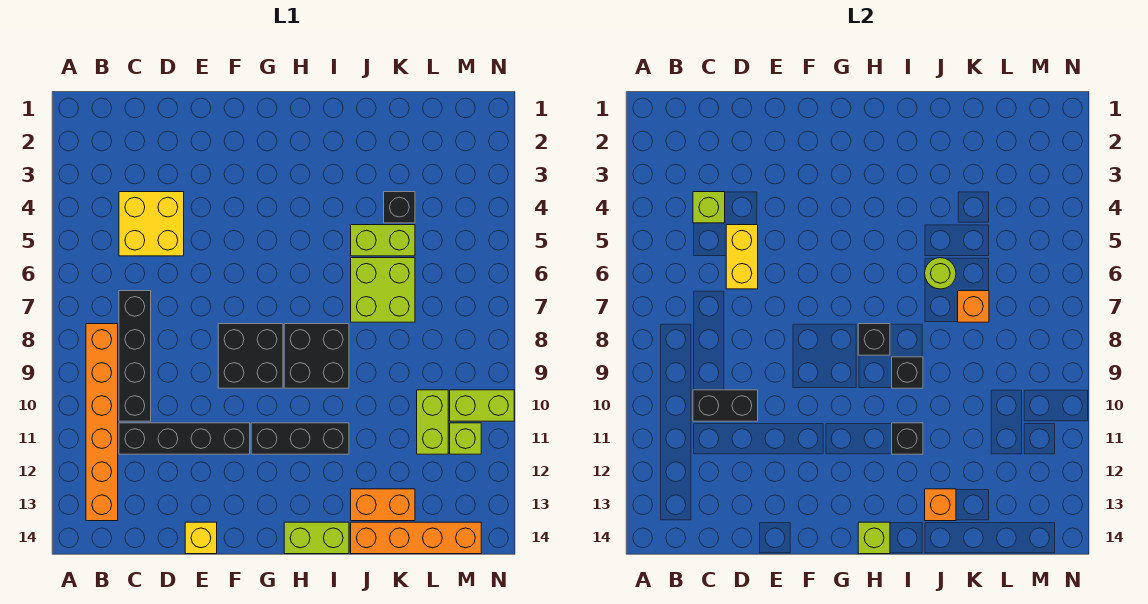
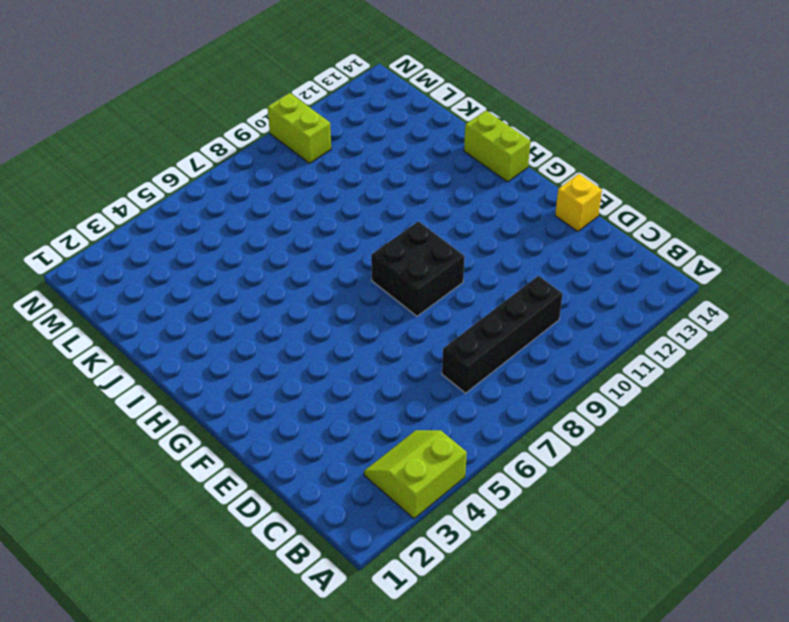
lime 2x2 slope [364,430,467,519] -> none
none -> orange 1x6 brick [86,324,118,521]
none -> yellow 2x2 brick [119,192,184,256]
none -> black 1x4 brick [119,423,250,454]

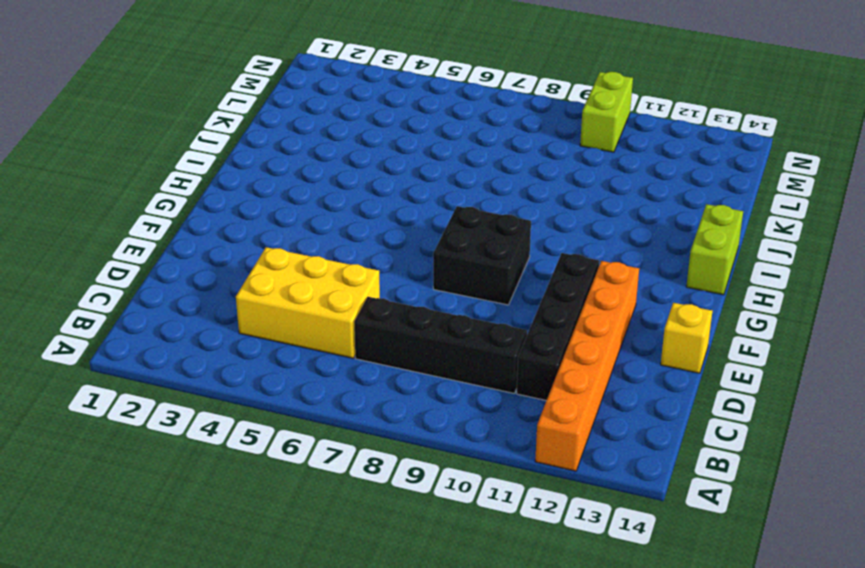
orange 1x6 brick [535,261,639,471] -> orange 1x6 brick turned to [86,324,118,521]
yellow 2x3 brick [236,247,380,358] -> yellow 2x2 brick [119,192,184,256]
none -> black 1x3 brick [251,423,349,454]
none -> black 2x2 brick [284,324,349,388]
none -> lime 1x2 brick [351,225,415,256]

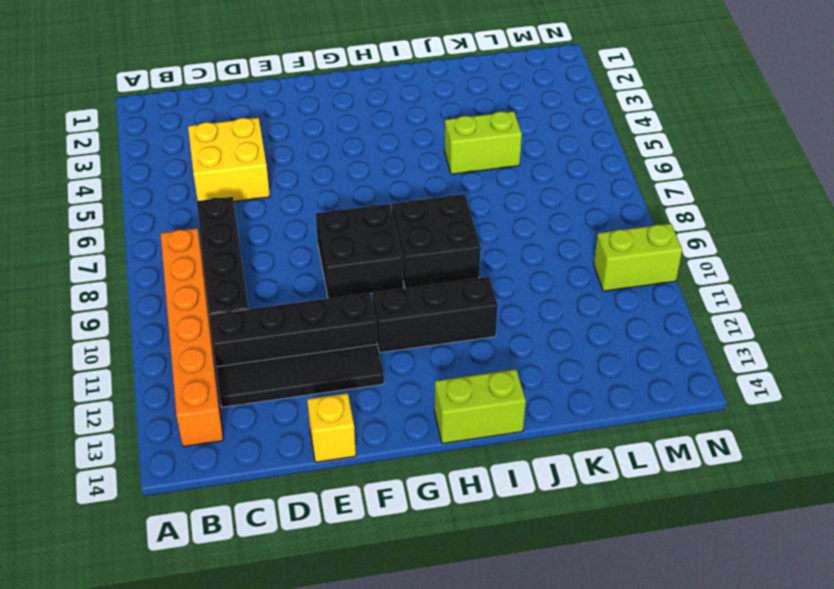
black 1x4 tile [216,345,384,407] -> none
none -> lime 2x2 brick [351,258,415,322]
none -> orange 1x2 brick [351,489,415,521]
none -> orange 1x4 brick [351,522,481,554]

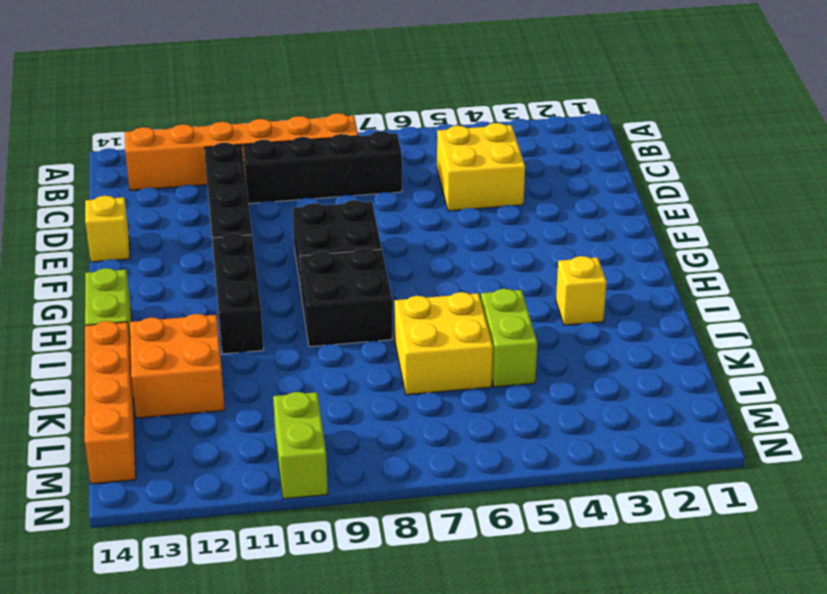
yellow 1x1 brick [556,256,607,325] -> none
yellow 2x2 brick [395,292,493,395] -> lime 2x2 brick [351,258,415,322]
orange 2x2 brick [130,314,225,418] -> orange 1x2 brick [351,489,415,521]
none -> black 1x1 brick [384,192,415,223]
none -> lime 1x2 brick [417,390,448,454]
none -> lime 1x1 brick [450,423,481,454]

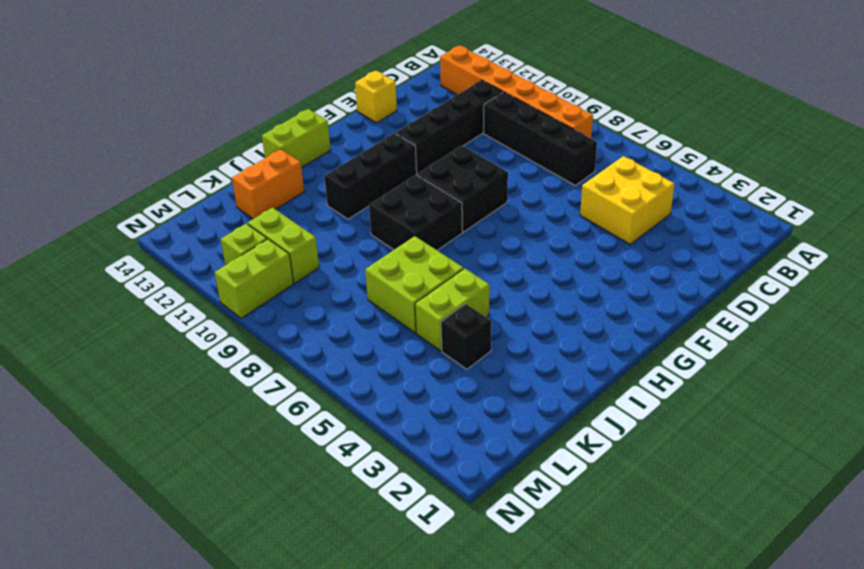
none -> orange 1x4 brick [351,522,481,554]
none -> lime 1x1 brick [693,192,725,223]
none -> black 1x2 brick [693,390,758,421]

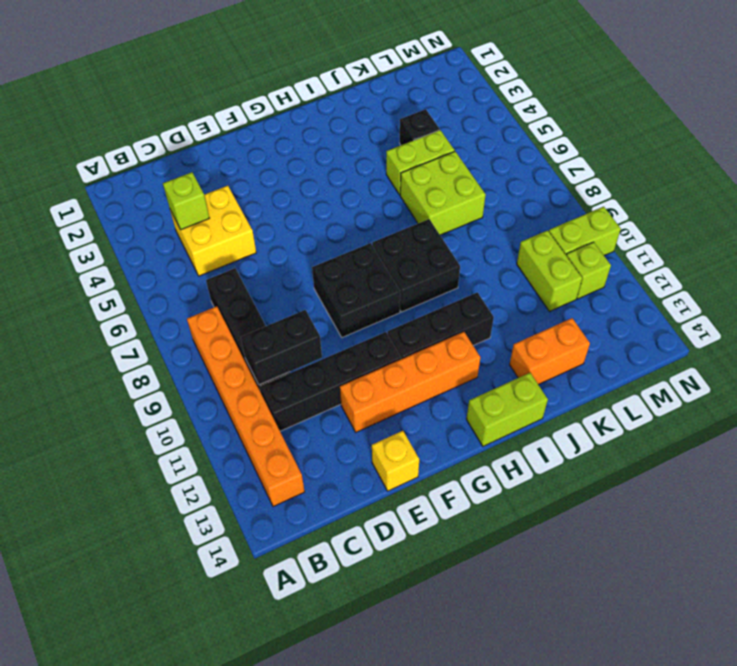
orange 1x4 brick [340,332,480,432] -> orange 1x4 brick moved to [351,522,481,554]
none -> yellow 1x2 brick [726,225,758,289]
none -> black 1x1 brick [858,324,890,355]
none -> lime 1x1 brick [858,522,890,554]

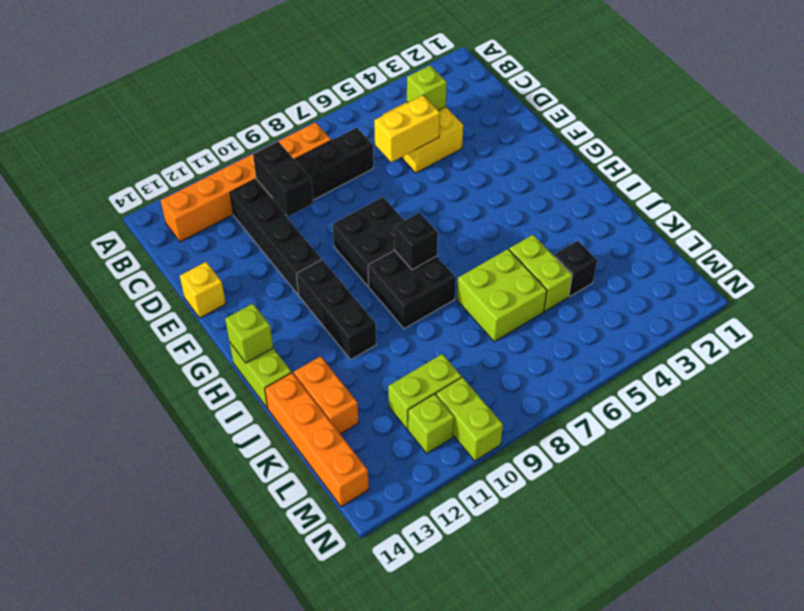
none -> black 1x1 brick [892,357,923,388]
none -> black 1x1 brick [892,423,923,454]
none -> lime 1x1 round brick [925,258,956,289]

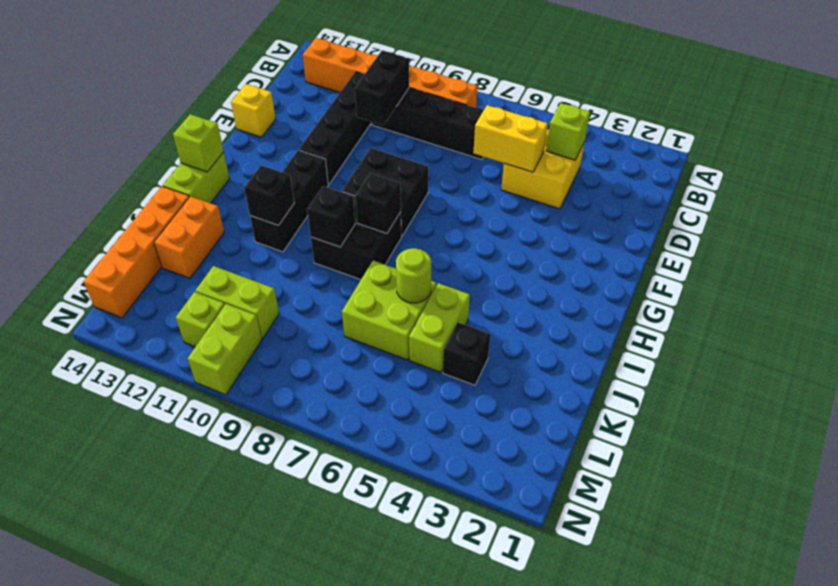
none -> orange 1x1 brick [925,489,956,521]
none -> orange 1x1 brick [958,291,989,322]

